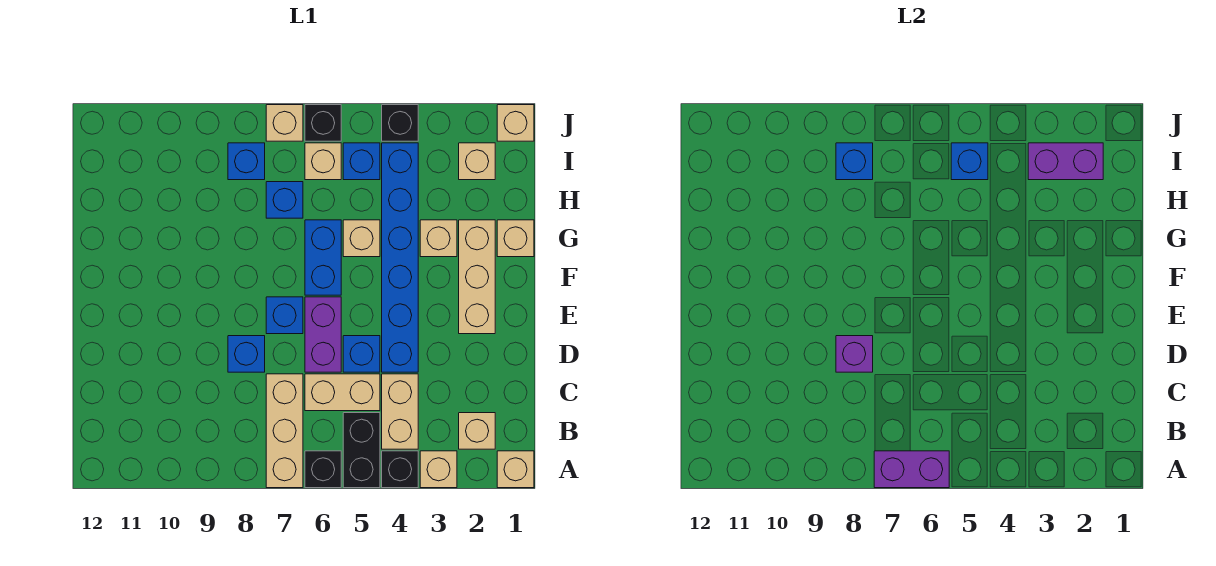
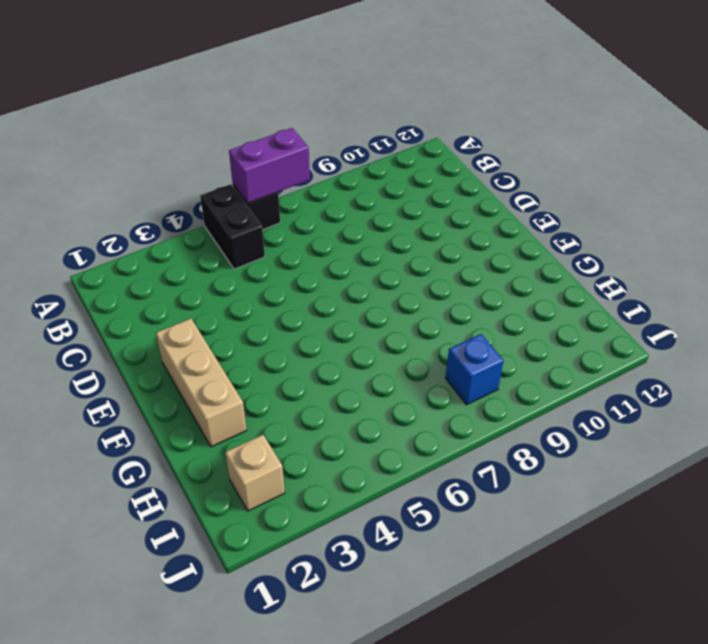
none -> tan 1x1 brick [497,451,534,488]
none -> tan 1x1 brick [420,451,457,488]
none -> black 1x1 brick [382,451,418,488]
none -> tan 1x3 brick [266,374,303,488]

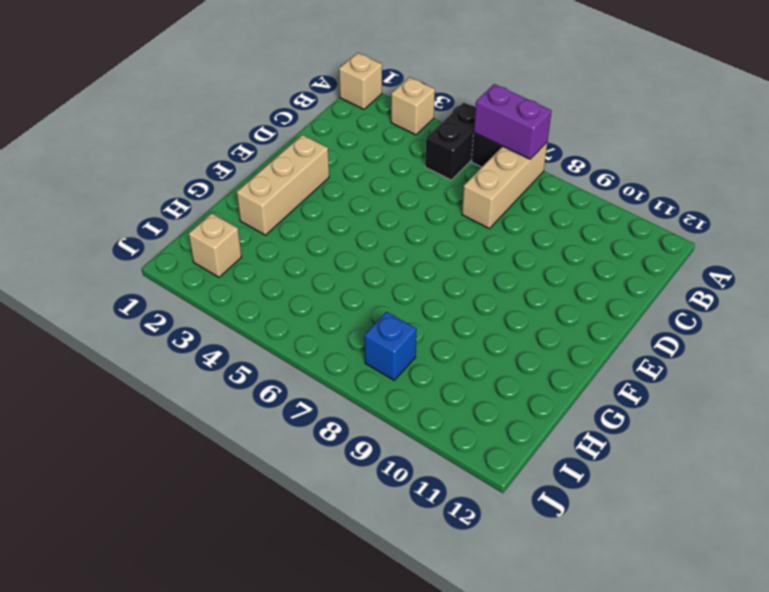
none -> black 1x1 brick [382,451,418,488]
none -> tan 1x1 brick [459,413,495,449]
none -> tan 1x2 brick [382,374,418,449]
none -> tan 1x2 brick [305,374,380,411]

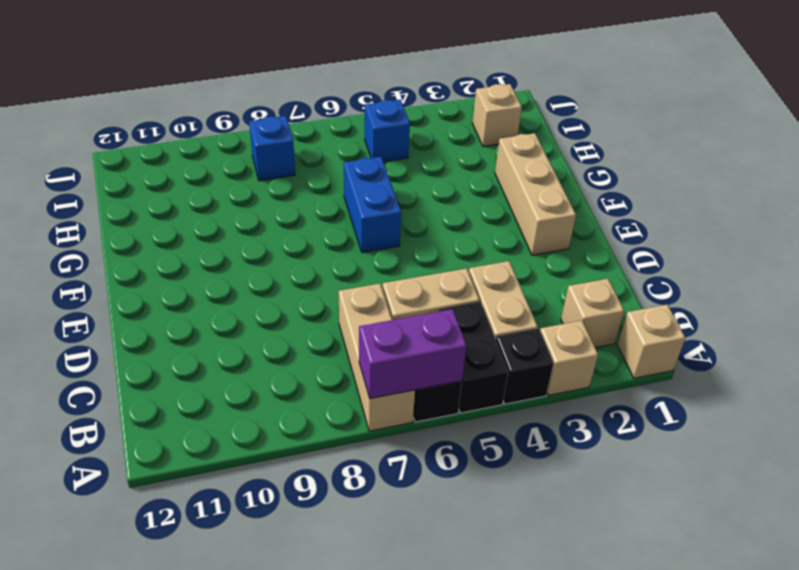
none -> blue 1x6 brick [382,143,418,372]
none -> blue 1x1 brick [343,336,380,372]
none -> purple 1x2 brick [305,297,341,372]
none -> blue 1x1 brick [228,336,265,372]

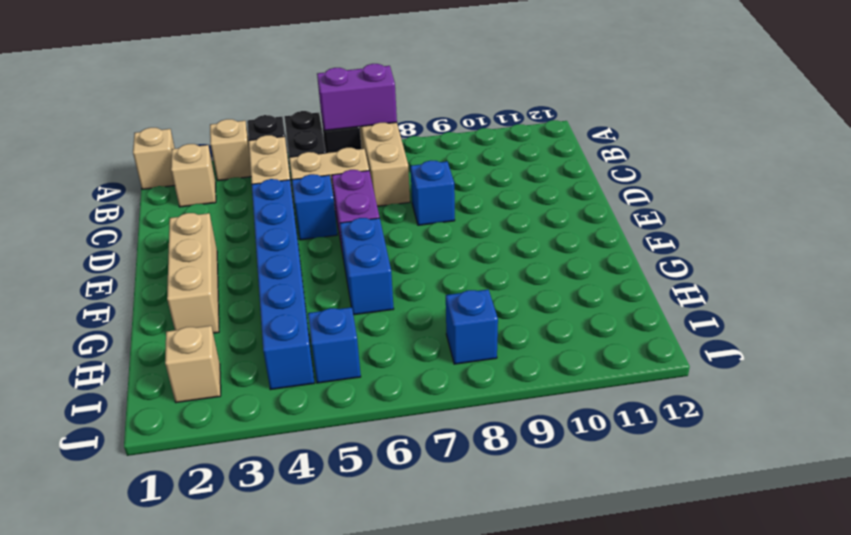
none -> blue 1x1 brick [266,297,303,334]
none -> tan 1x1 brick [497,220,534,257]
none -> tan 1x1 brick [420,220,457,257]
none -> tan 1x1 brick [343,220,380,257]

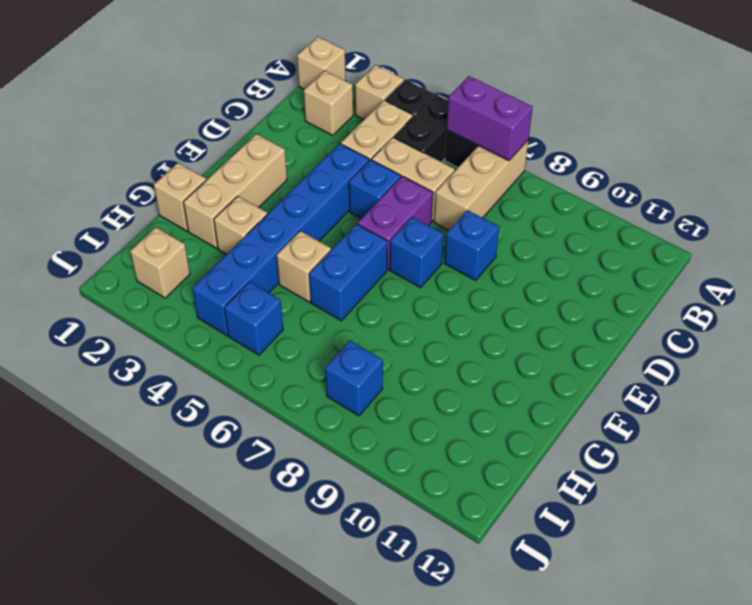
none -> blue 1x1 brick [266,182,303,218]
none -> tan 1x1 brick [305,143,341,180]
none -> tan 1x1 brick [497,105,534,141]
none -> black 1x1 brick [382,105,418,141]

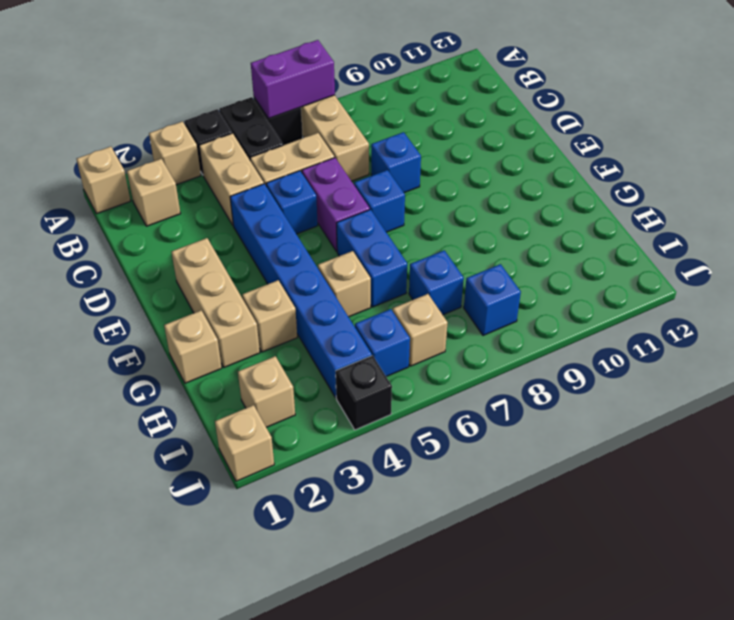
none -> black 1x1 brick [305,105,341,141]
none -> tan 1x1 brick [266,105,303,141]
none -> purple 1x1 brick [836,336,873,372]
none -> purple 1x2 brick [1028,143,1103,180]

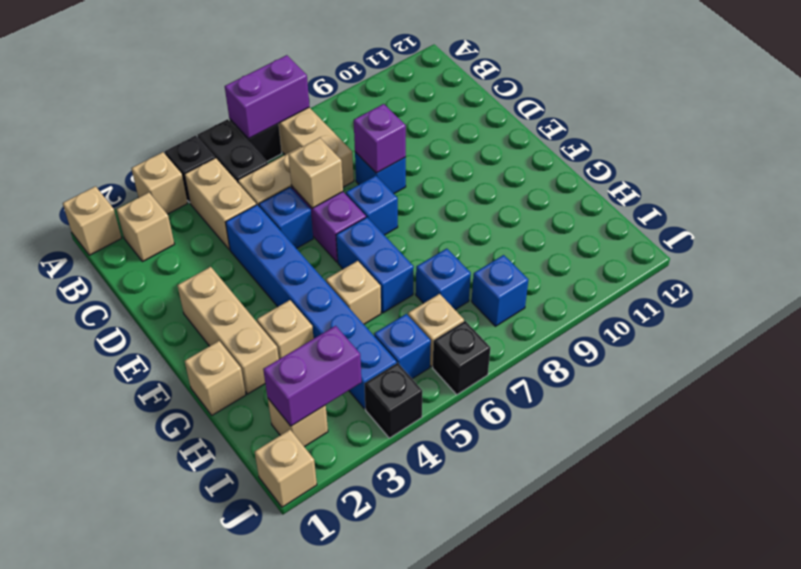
tan 1x1 brick [288,138,343,208] -> tan 1x1 brick moved to [266,105,303,141]
none -> blue 1x1 brick [951,143,988,180]
none -> blue 1x1 brick [836,143,873,180]

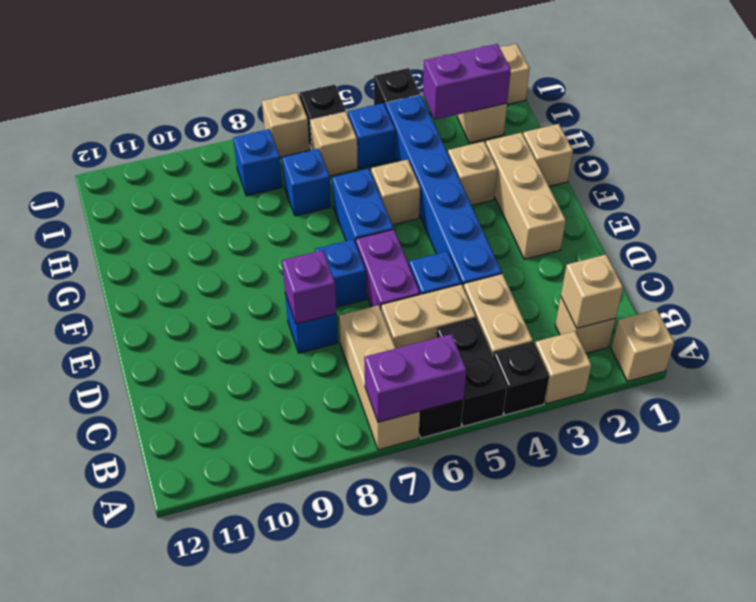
tan 1x1 brick [561,255,623,328] -> none
none -> blue 1x1 brick [951,143,988,180]
none -> blue 1x1 brick [836,143,873,180]

